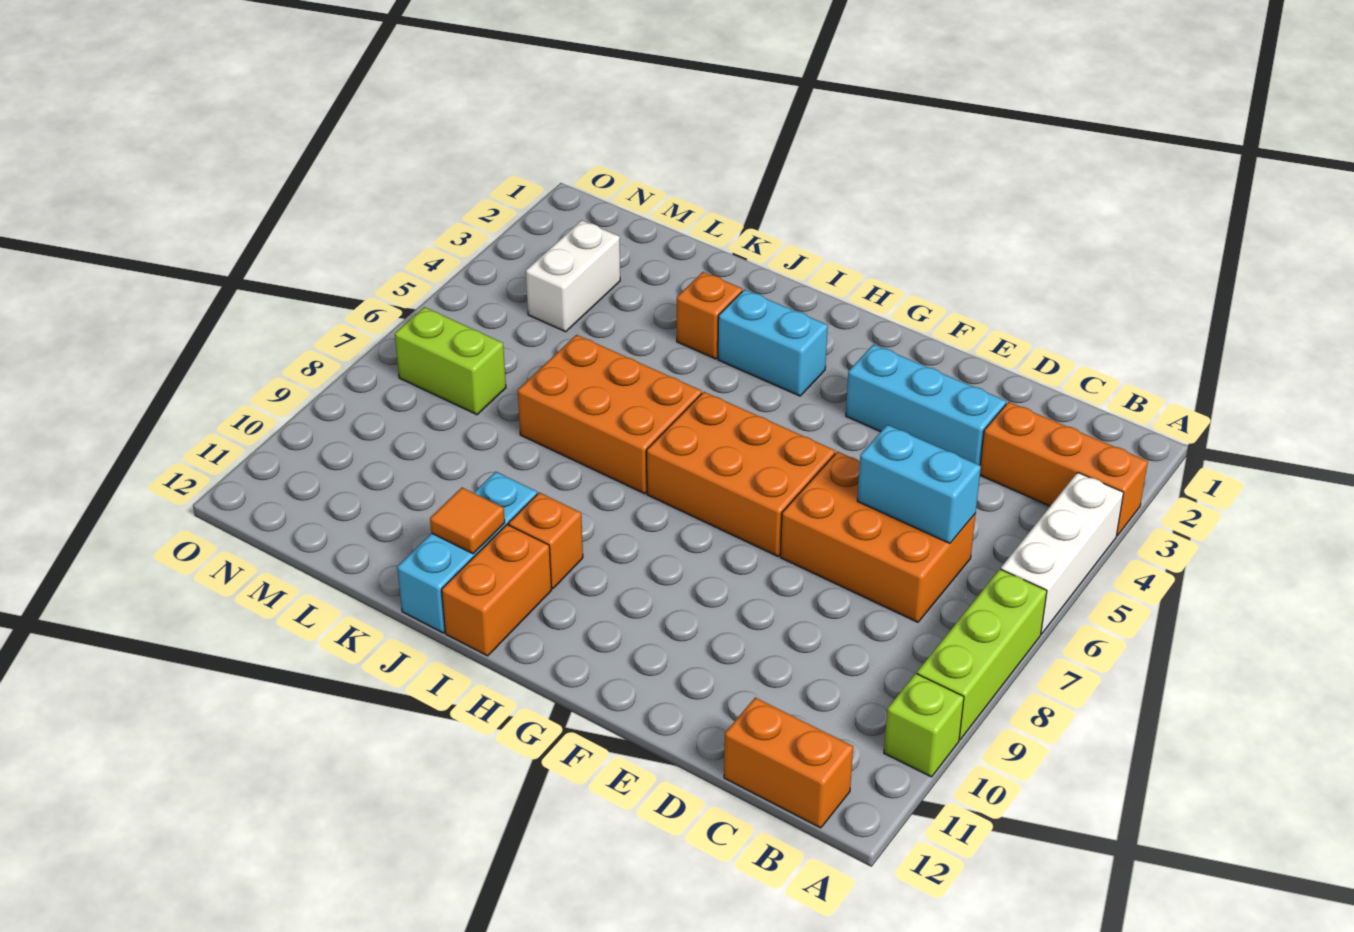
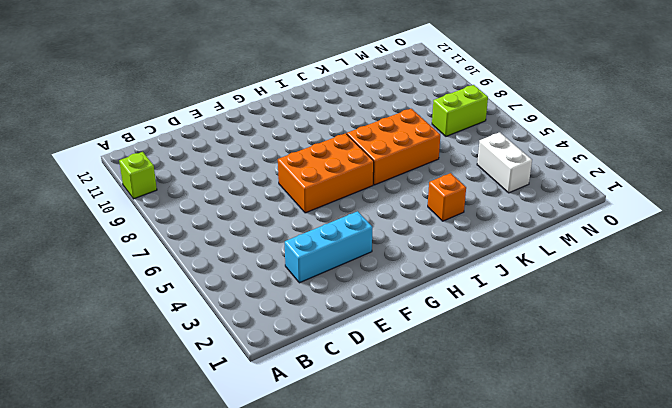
none -> orange 1x3 brick [980,402,1148,536]
none -> white 1x3 brick [1001,472,1124,634]
none -> lime 1x3 brick [917,569,1047,740]

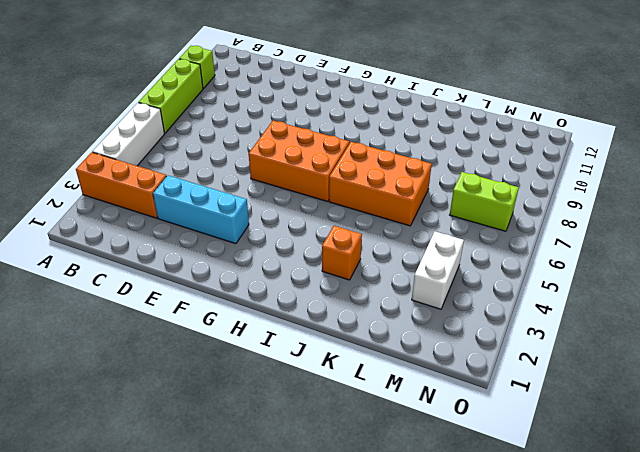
none -> orange 1x2 brick [724,698,853,828]
none -> orange 2x3 brick [780,452,976,622]
none -> cyan 1x2 brick [718,290,828,396]

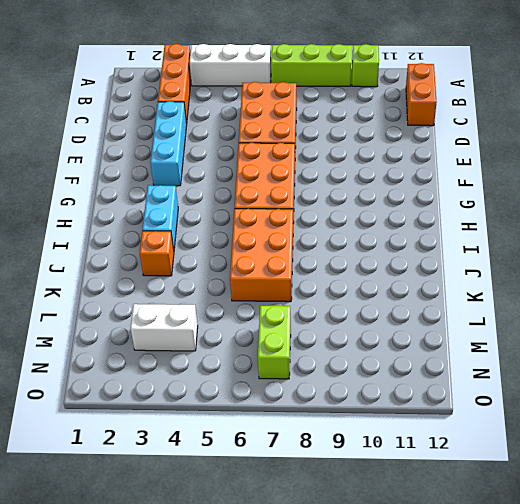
none -> orange 1x1 brick [509,492,583,589]
none -> orange 1x2 brick [442,525,551,656]
none -> cyan 1x3 brick [397,472,537,633]

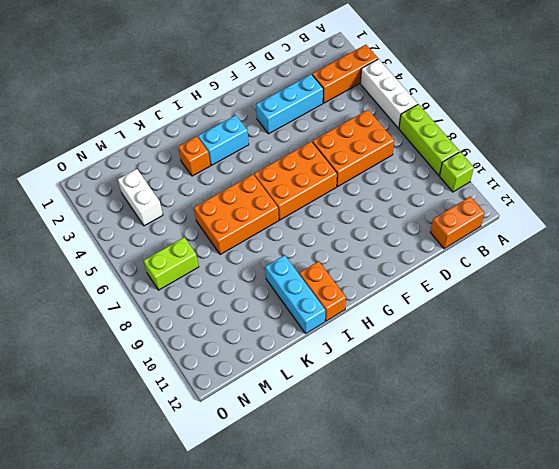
none -> orange 1x1 brick [509,492,583,589]
none -> cyan 1x2 brick [857,425,981,543]
none -> orange 1x1 tile [430,488,505,554]

